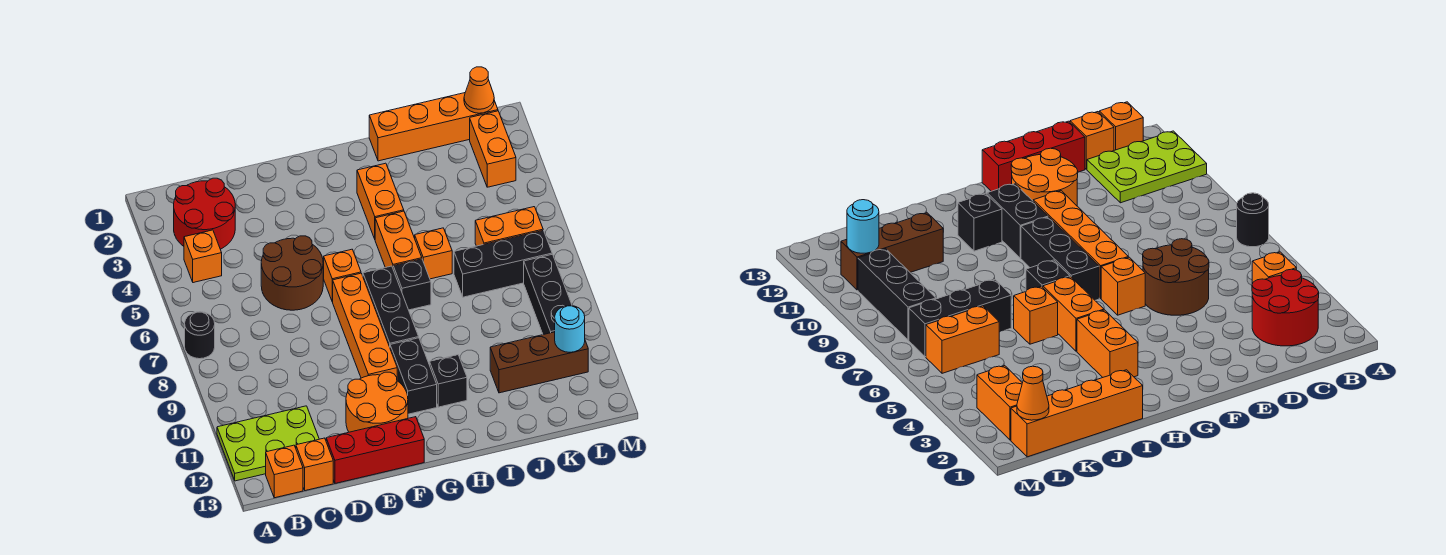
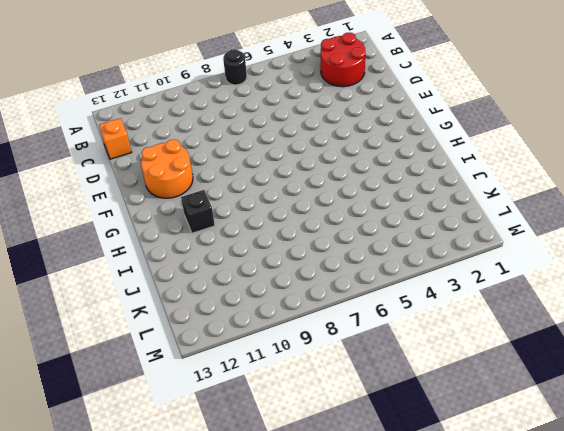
none -> lime 2x3 plate [217,406,319,481]
none -> orange 1x1 brick [184,230,222,283]
none -> orange 1x1 brick [266,445,303,498]

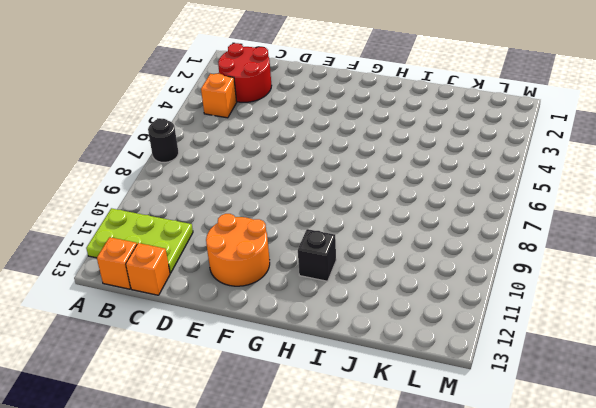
none -> brown 2x2 round brick [261,236,323,310]
none -> red 1x3 brick [326,417,424,483]
none -> orange 1x1 brick [324,249,361,302]

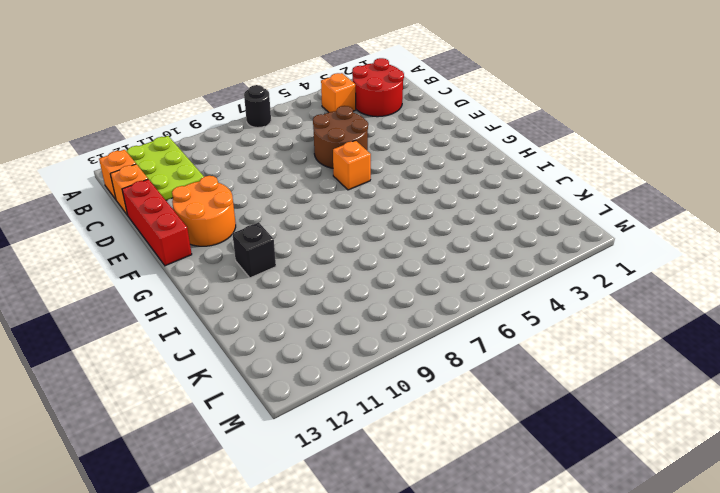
none -> orange 1x4 brick [333,273,397,378]
none -> black 1x3 brick [363,266,419,347]
none -> black 1x2 brick [390,338,437,414]

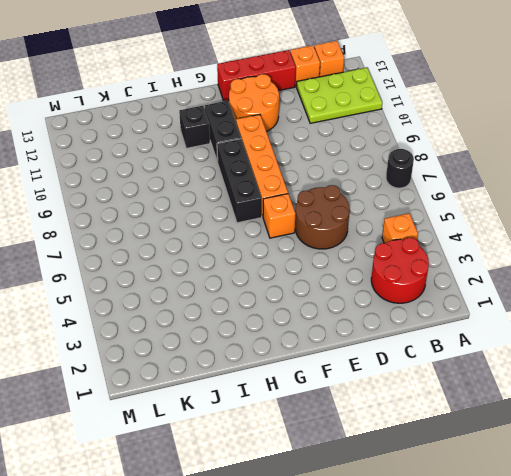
none -> orange 1x2 brick [357,163,404,239]
none -> orange 1x2 brick [375,211,422,268]
none -> black 1x1 brick [393,259,431,310]

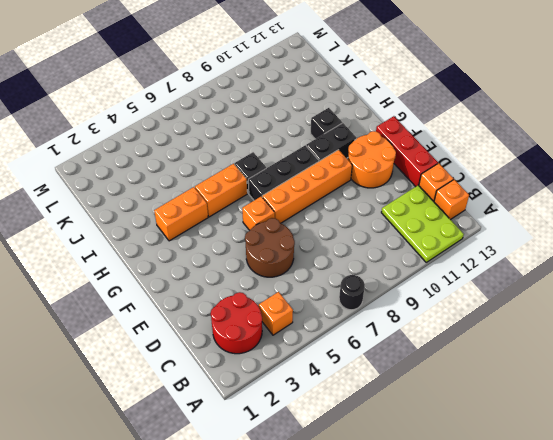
none -> orange 1x4 brick [369,93,498,161]
none -> orange 1x1 brick [415,228,452,279]
none -> black 1x3 brick [454,231,552,297]

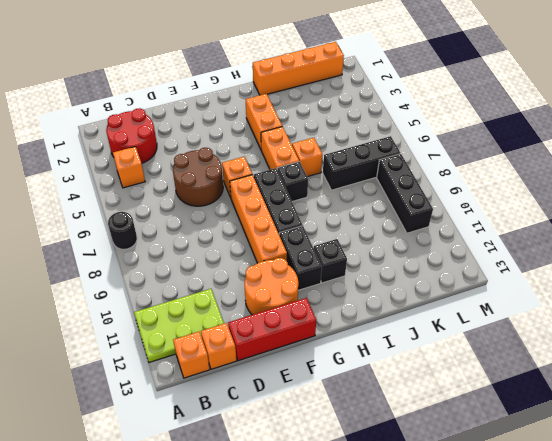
none -> brown 1x3 brick [490,332,588,393]
none -> orange 1x2 brick [475,207,543,246]
none -> orange 1x2 brick [470,111,516,187]

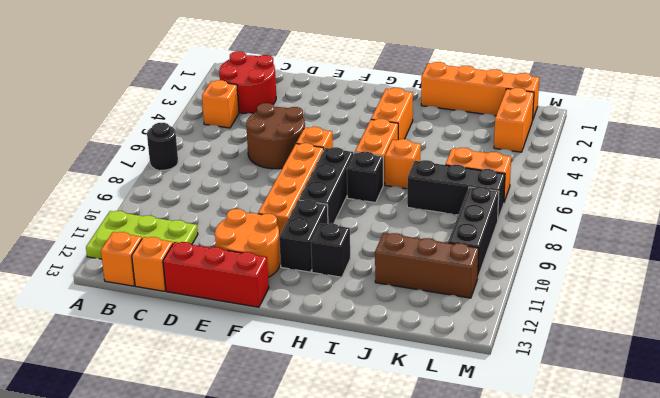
none -> orange 1x1 cone [464,67,494,113]
none -> cyan 1x1 round brick [555,306,585,352]

